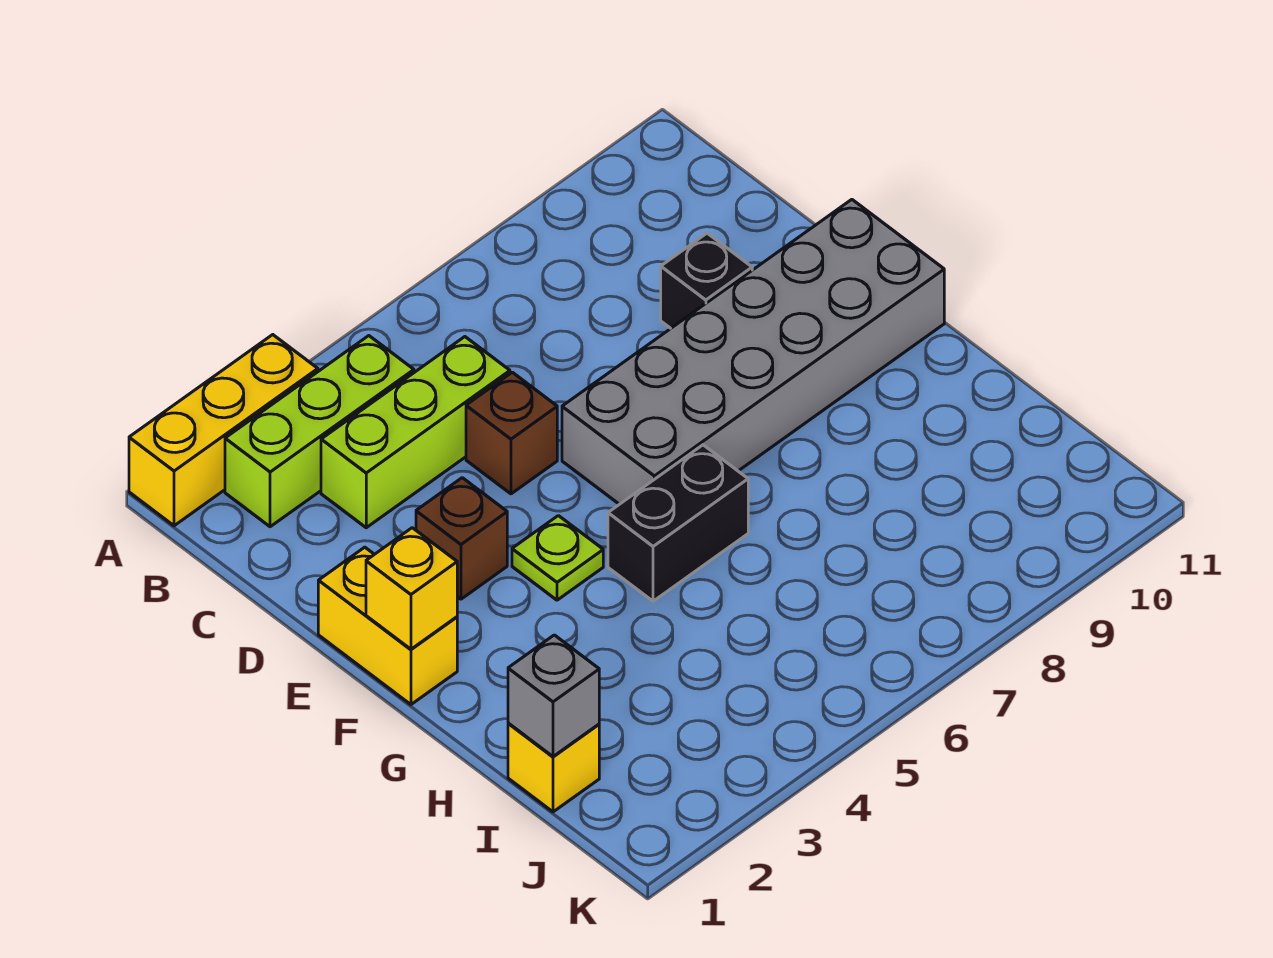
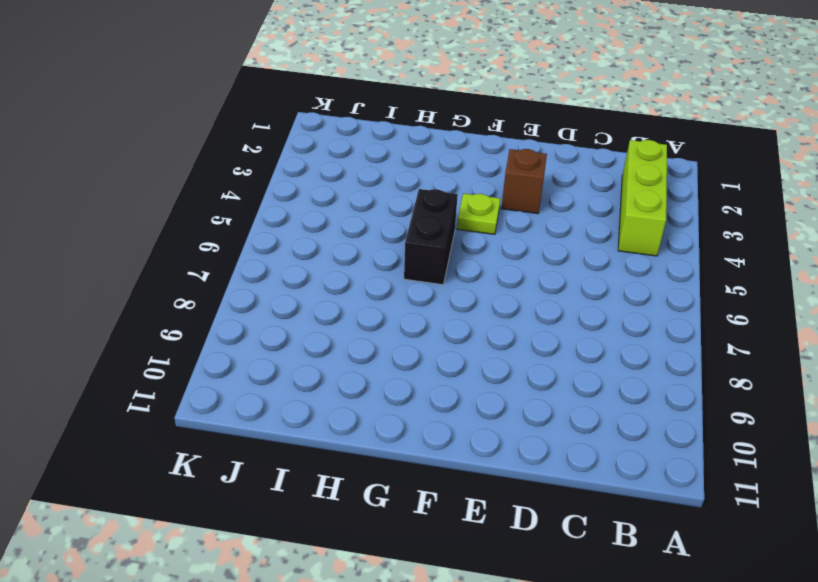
none -> yellow 1x3 brick [129,335,318,526]
none -> lime 1x3 brick [321,337,510,528]
none -> brown 1x1 brick [466,372,557,494]

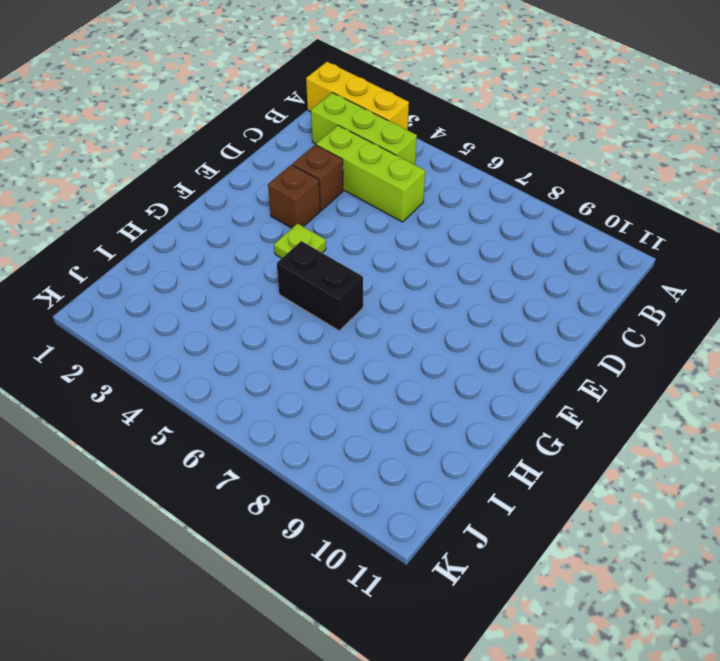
brown 1x1 brick [293,145,343,210] -> brown 1x1 brick moved to [466,372,557,494]
none -> black 1x1 brick [661,233,752,328]
none -> yellow 1x2 brick [318,547,457,704]
none -> grey 2x6 brick [562,200,944,504]

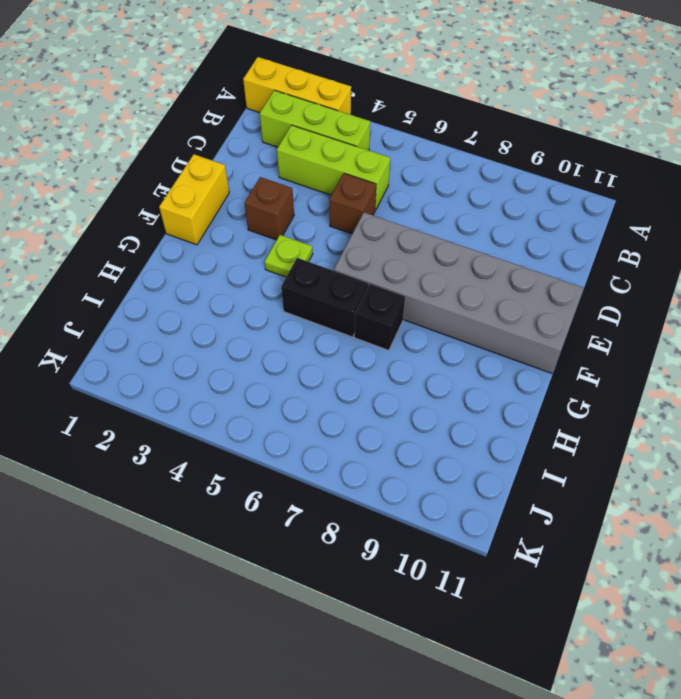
black 1x1 brick [354,284,405,350] -> black 1x1 brick moved to [661,233,752,328]
none -> yellow 1x1 brick [508,723,599,812]
none -> yellow 1x1 brick [366,528,457,649]
none -> grey 1x1 brick [508,635,599,756]

